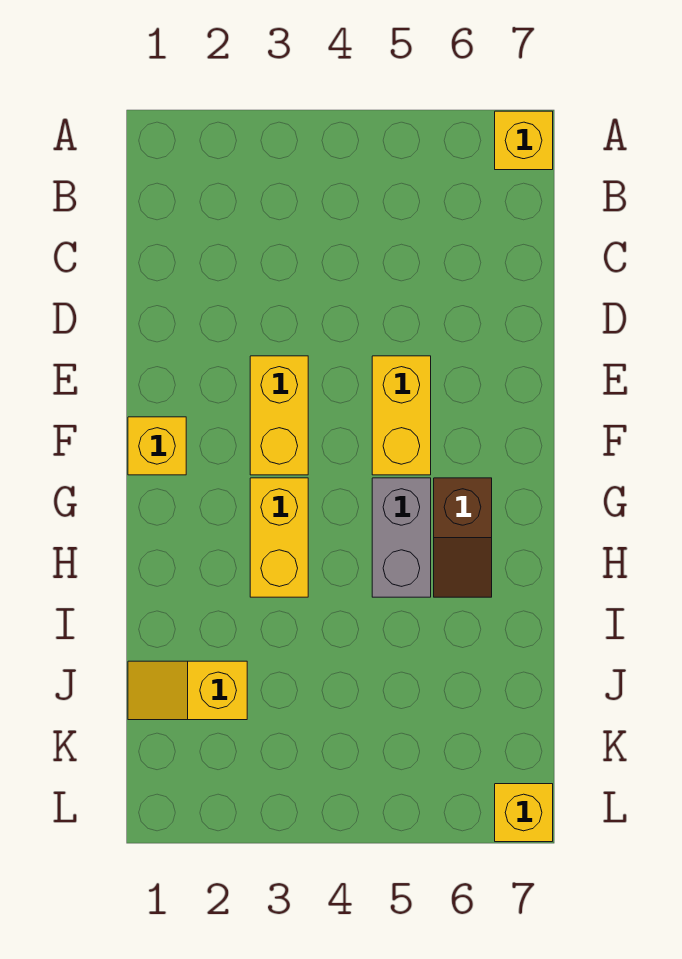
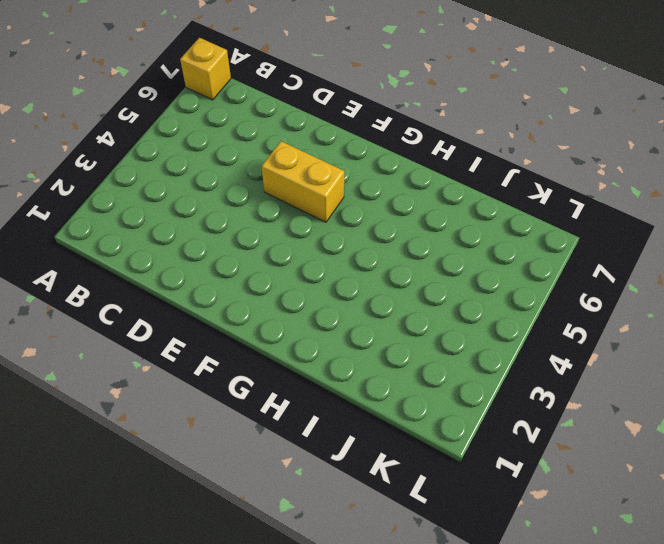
none -> yellow 1x2 brick [250,356,308,475]
none -> yellow 1x1 brick [128,417,186,475]

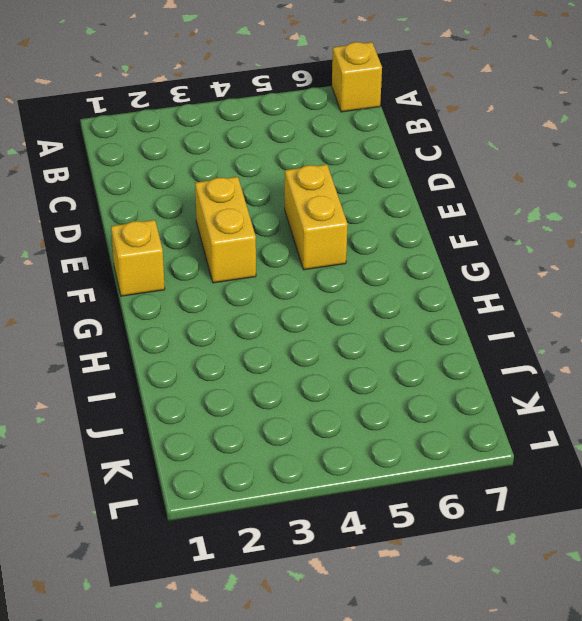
none -> yellow 1x2 brick [250,478,308,597]
none -> grey 1x2 brick [372,478,431,597]

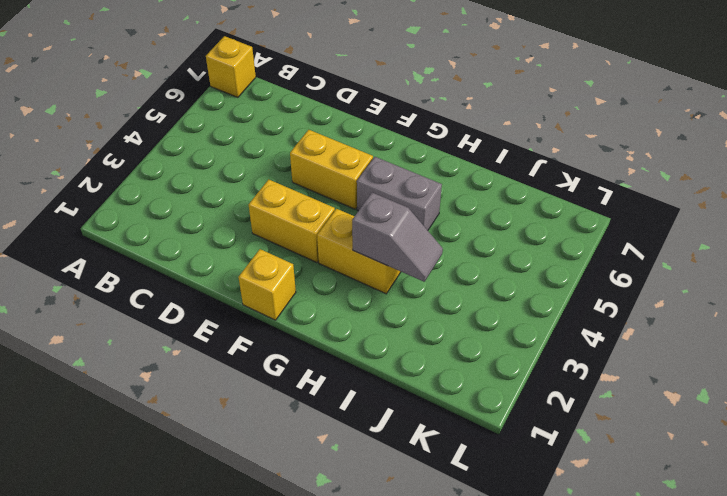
grey 1x2 slope [352,193,443,282] -> none
none -> brown 1x2 slope [434,478,492,597]
none -> yellow 1x2 slope [128,661,247,720]

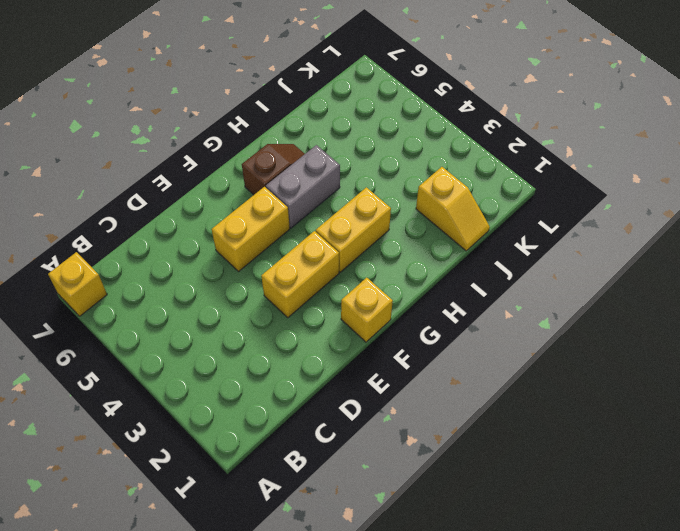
none -> yellow 1x1 brick [495,784,553,842]

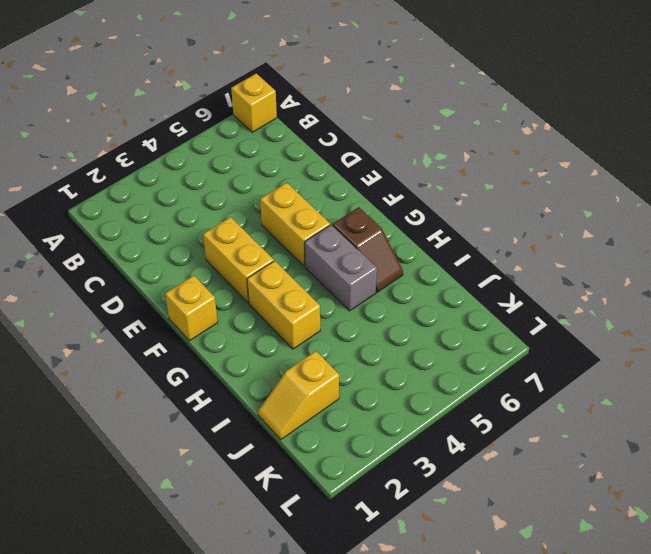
none -> yellow 1x1 brick [495,784,553,842]

